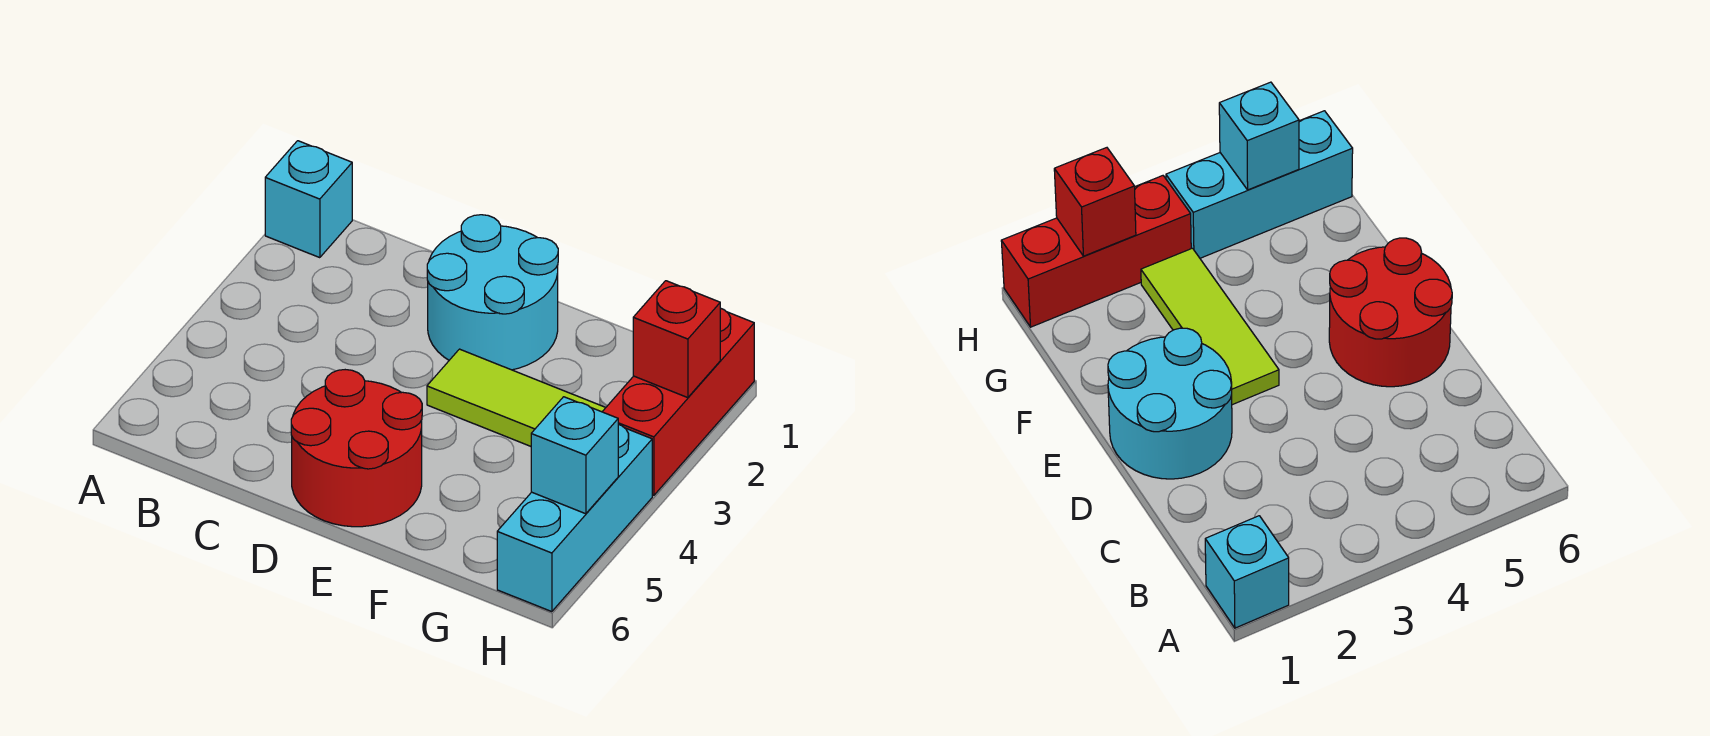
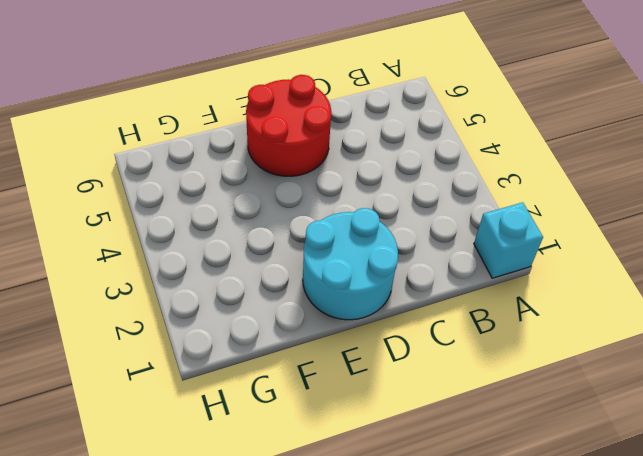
none -> lime 1x3 tile [427,349,606,446]
none -> red 1x3 brick [602,308,754,495]

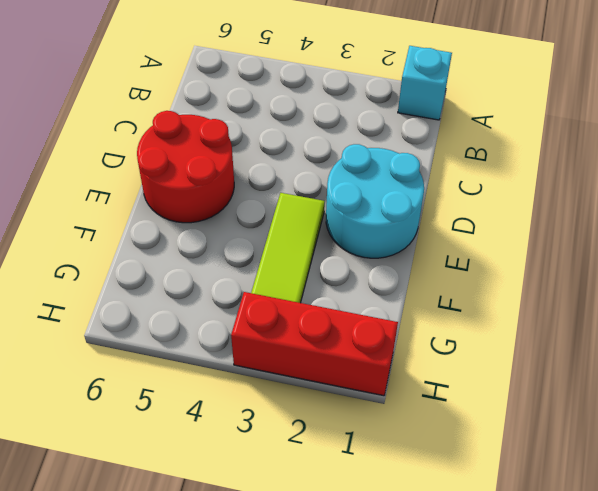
none -> cyan 1x3 brick [497,424,652,612]
none -> red 1x1 brick [633,281,720,398]

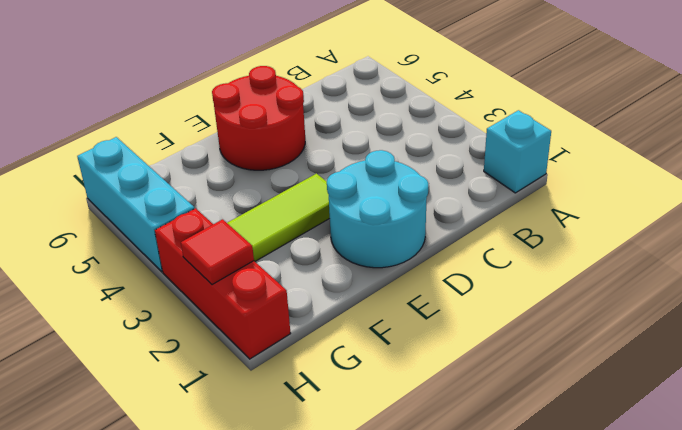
red 1x1 tile [181,219,254,285] -> red 1x1 brick [633,281,720,398]
none -> cyan 1x1 brick [531,397,618,514]

